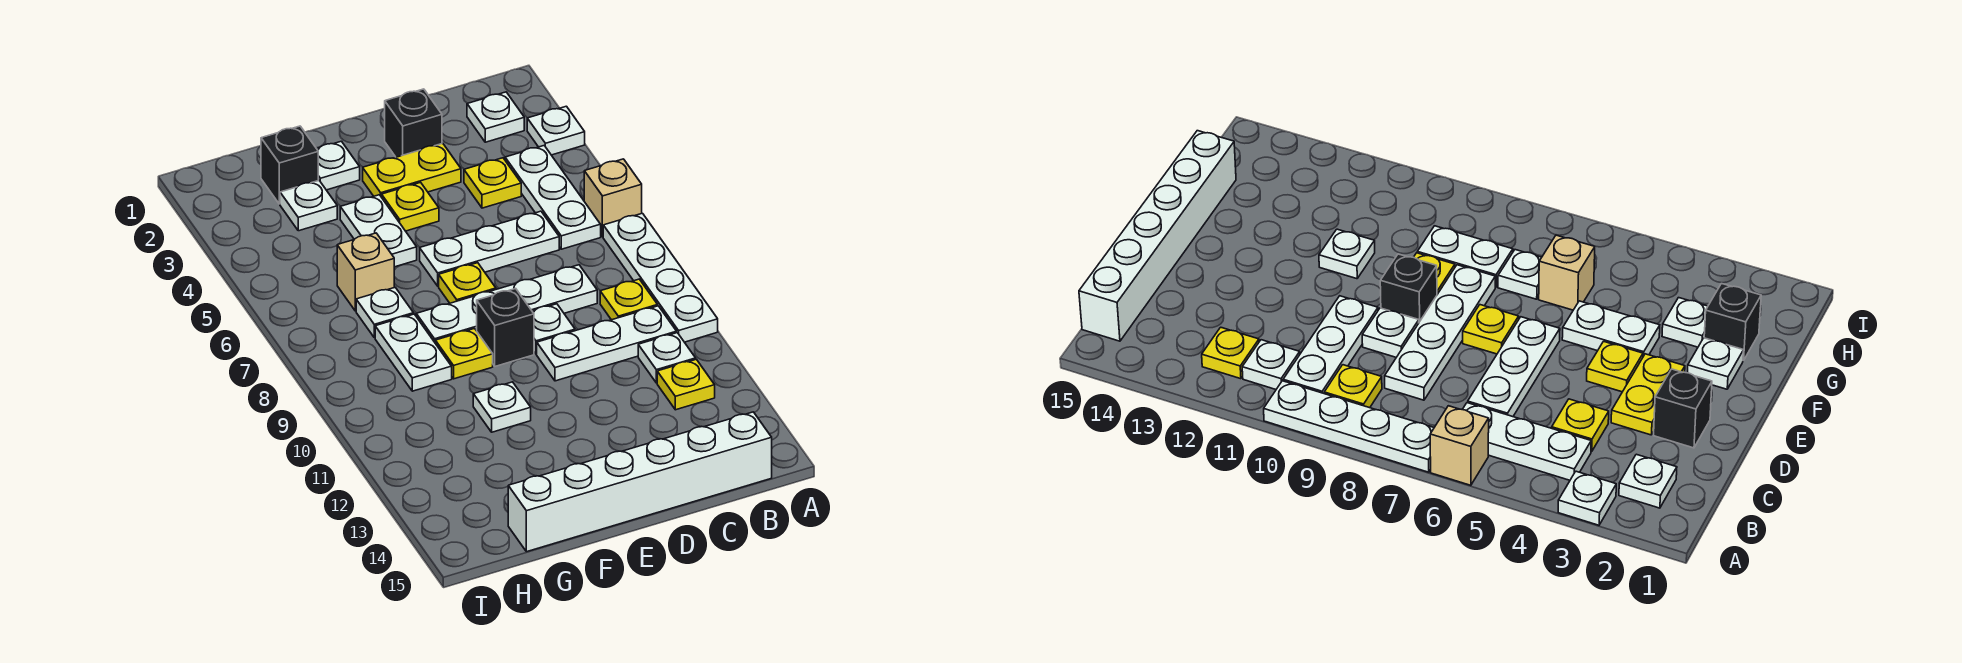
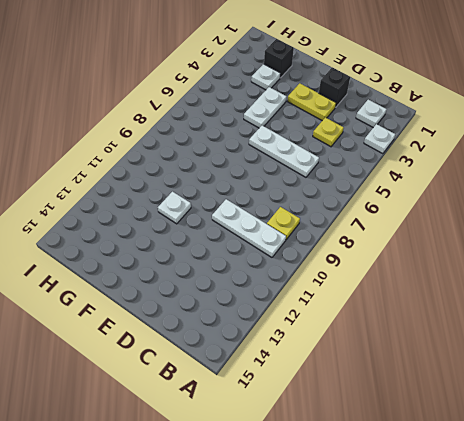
none -> tan 1x1 brick [584,159,642,237]
none -> white 1x4 plate [603,213,718,342]
none -> white 1x3 plate [505,146,601,249]

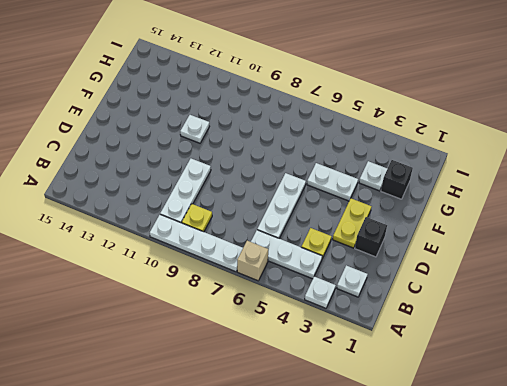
none -> white 1x1 plate [638,333,696,383]
none -> yellow 1x1 plate [657,359,715,410]
none -> white 1x6 brick [508,412,772,552]

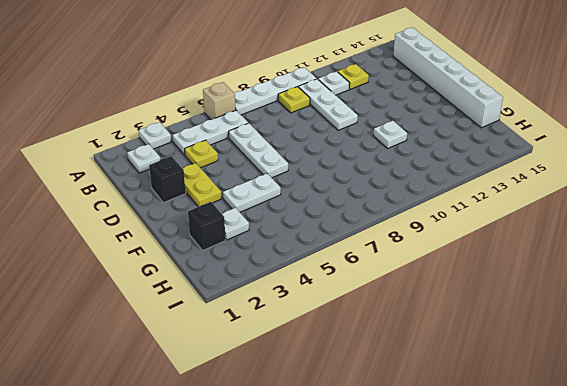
none -> white 1x4 plate [416,265,597,342]
none -> white 1x1 plate [532,304,575,354]
none -> yellow 1x1 plate [382,182,439,231]

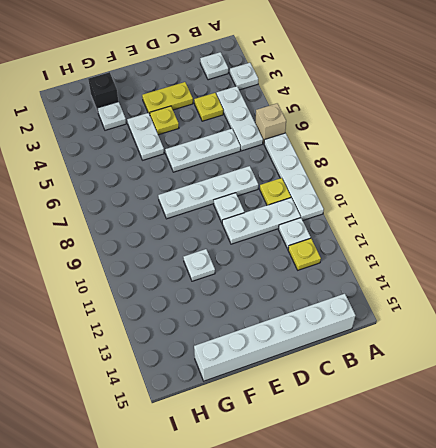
none -> black 1x1 brick [385,89,442,157]
none -> yellow 1x1 plate [439,263,496,303]
none -> black 1x1 brick [477,289,534,366]

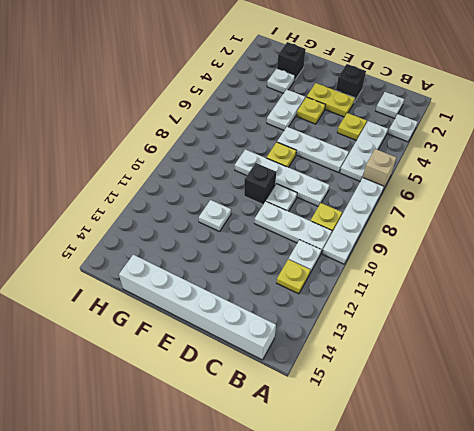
none -> white 1x1 plate [317,141,360,190]
none -> yellow 1x1 plate [435,329,493,379]
none -> tan 1x1 brick [337,233,394,311]

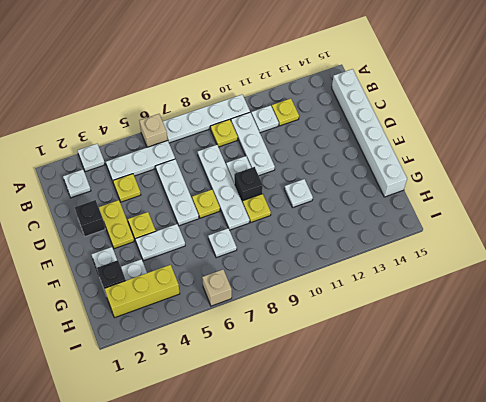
yellow 1x3 brick [104,265,180,318] -> none
tan 1x1 brick [202,270,232,306] -> tan 1x1 brick moved to [337,233,394,311]
none -> white 1x2 plate [375,314,452,391]

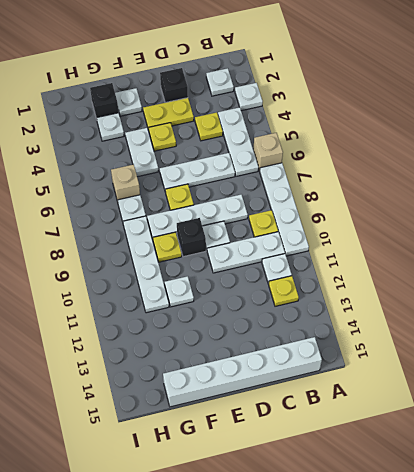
white 1x4 plate [123,216,169,313] -> white 1x2 plate [375,314,452,391]

